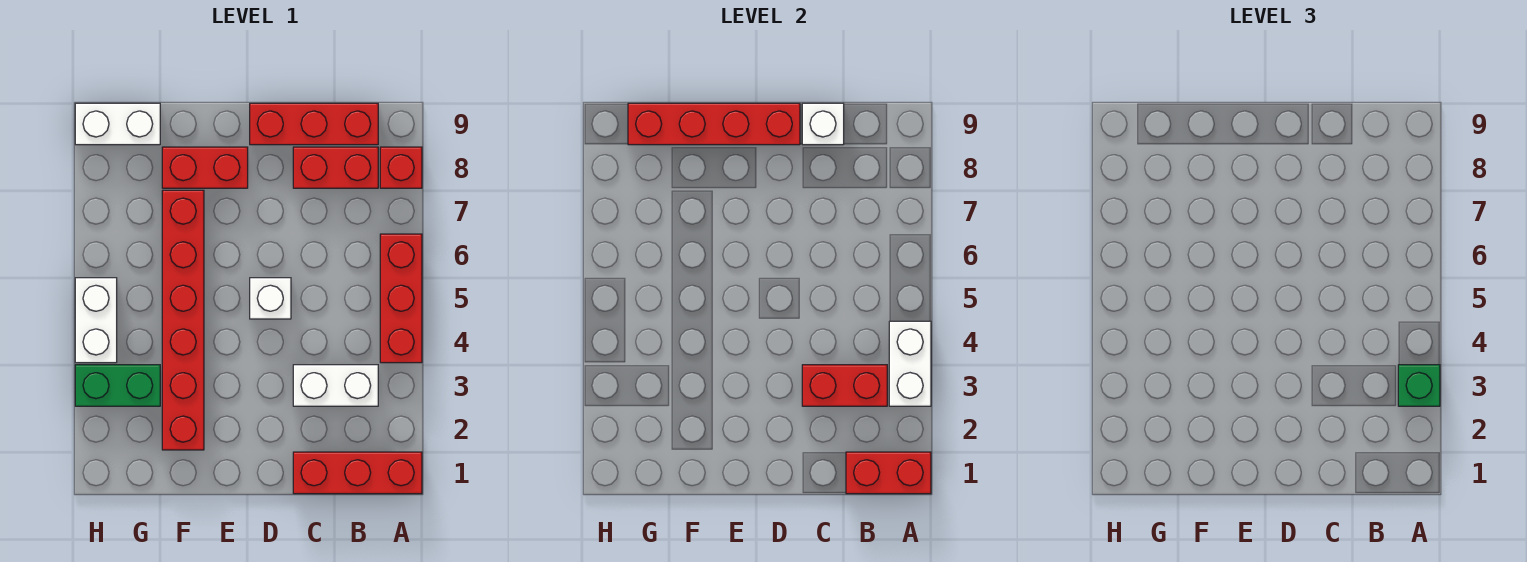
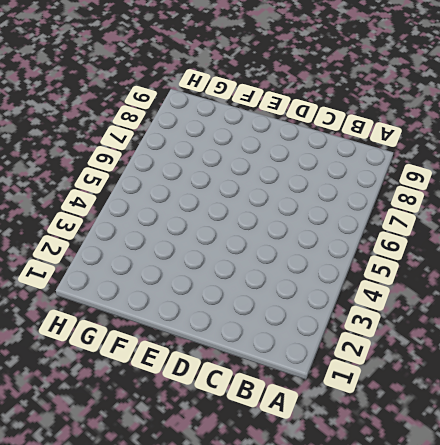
none -> red 1x3 brick [293,452,422,494]
none -> red 1x3 brick [380,234,422,363]
none -> red 1x1 brick [380,147,422,188]

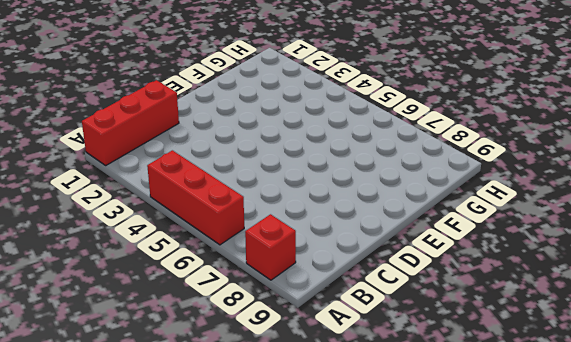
none -> white 1x2 brick [293,365,378,406]
none -> red 1x2 brick [293,147,378,188]
none -> red 1x3 brick [250,103,378,145]

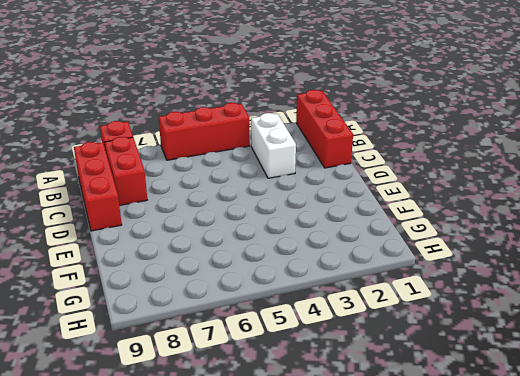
none -> white 1x1 brick [250,278,291,319]
none -> red 1x2 brick [162,147,248,188]
none -> red 1x6 brick [162,190,204,450]

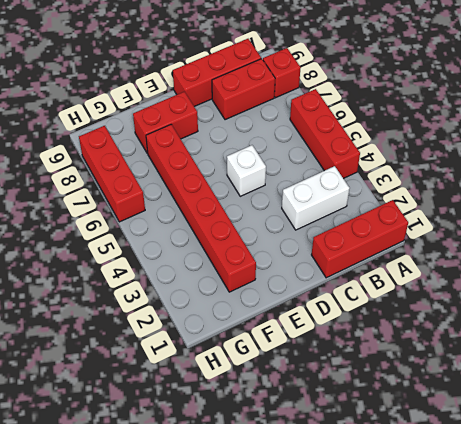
red 1x3 brick [79,126,145,222] -> none
none -> green 1x2 brick [75,365,160,406]
none -> white 1x2 brick [75,103,160,145]
none -> white 1x2 brick [75,278,117,363]

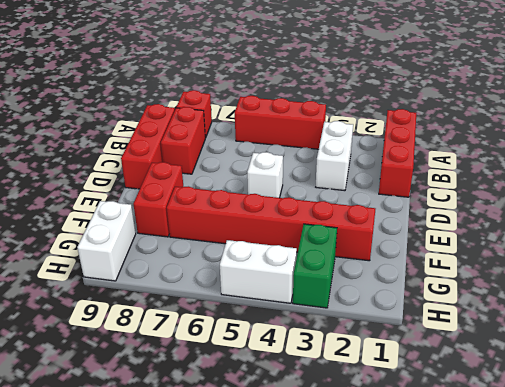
none -> red 1x2 brick [846,452,931,494]
none -> white 1x2 brick [889,321,931,406]
none -> red 1x2 brick [802,365,887,406]

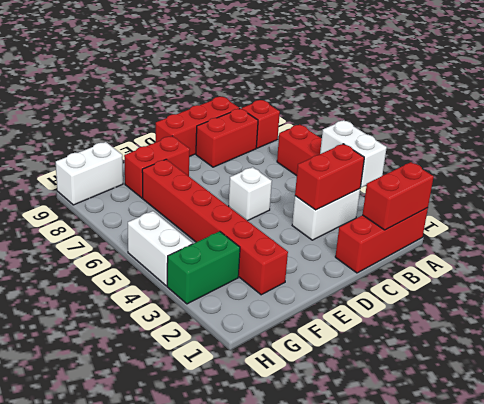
none -> white 1x1 brick [802,103,844,145]
none -> red 1x4 brick [628,103,800,145]
none -> green 1x1 brick [1398,365,1440,406]

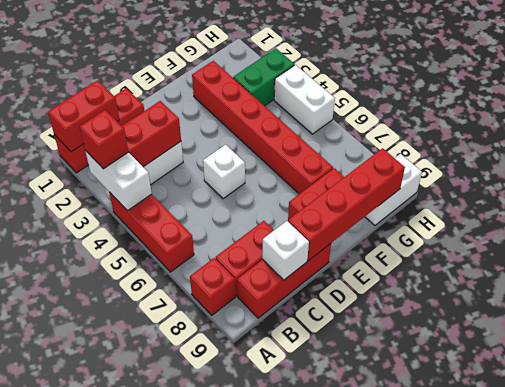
red 1x1 brick [80,110,128,169] -> green 1x1 brick [1398,365,1440,406]

